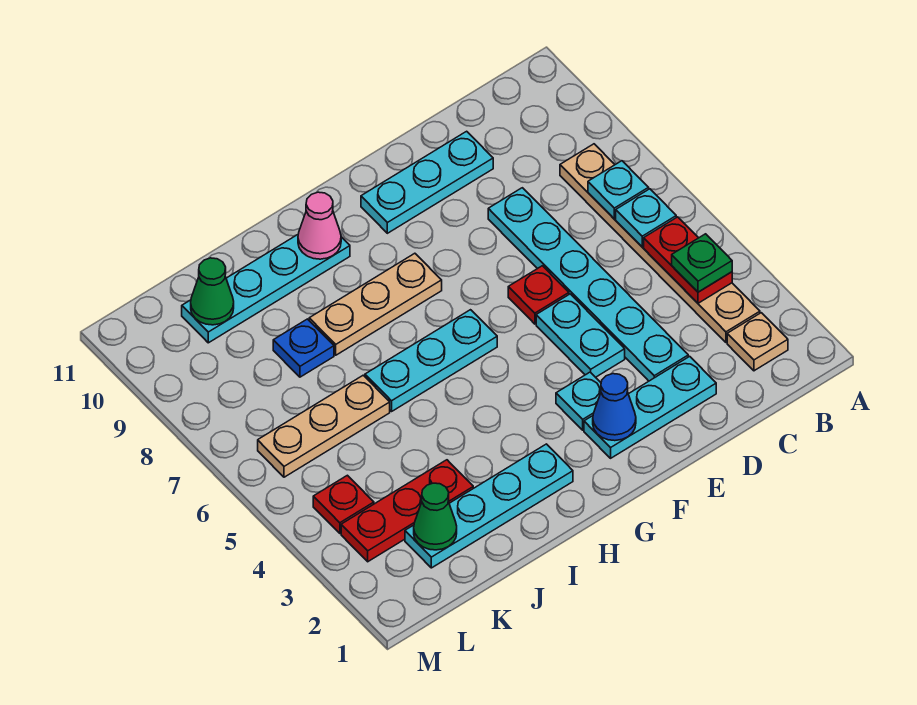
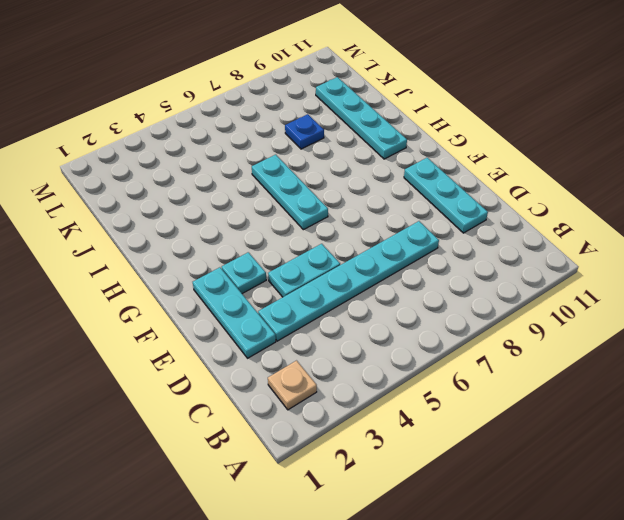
none -> tan 1x6 plate [560,144,760,343]
none -> red 1x1 plate [508,266,569,324]
none -> tan 1x3 plate [309,253,442,355]

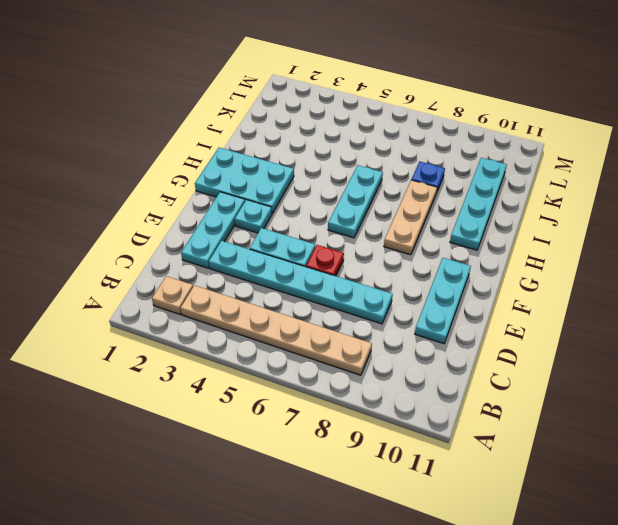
cyan 2x3 plate [195,148,294,214] -> cyan 1x4 plate [405,444,573,568]
none -> red 1x3 plate [341,460,473,562]
none -> tan 1x3 plate [258,375,390,477]
none -> red 1x1 plate [313,475,374,533]

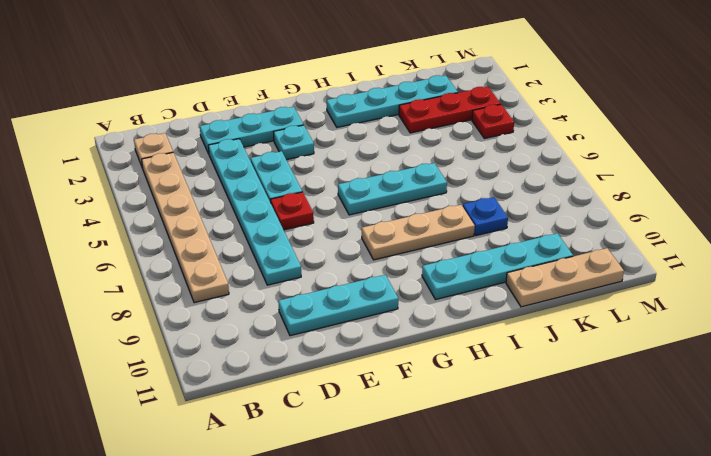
tan 1x3 plate [506,248,624,307] -> tan 1x3 plate moved to [258,375,390,477]
none -> red 1x2 plate [644,217,732,303]
none -> cyan 1x1 plate [616,189,676,247]
none -> cyan 1x1 plate [588,161,649,219]

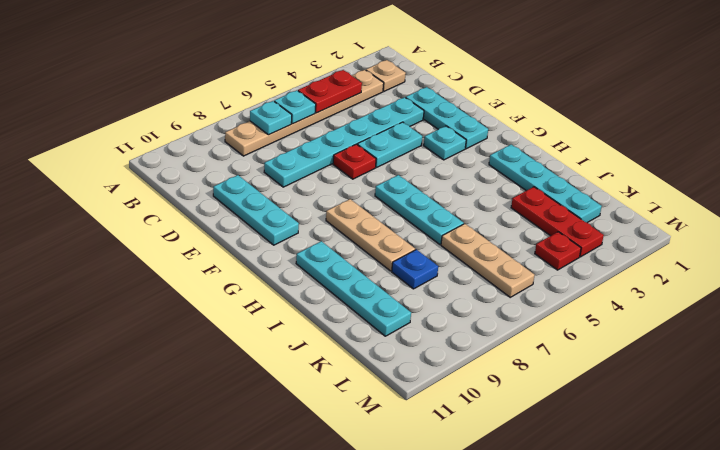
none -> blue 1x1 cone [593,374,636,441]
none -> pink 1x1 cone [298,192,341,259]
none -> green 1x1 cone [414,483,457,550]

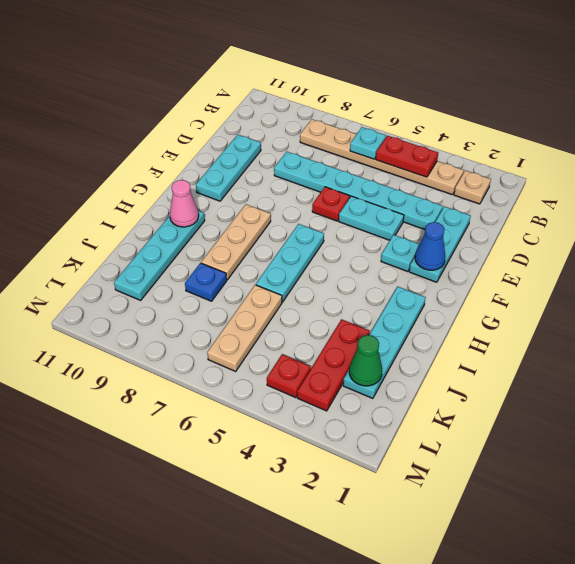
none -> cyan 1x1 plate [588,161,649,219]
none -> green 1x1 cone [191,258,234,325]
none -> green 1x1 plate [672,234,732,292]

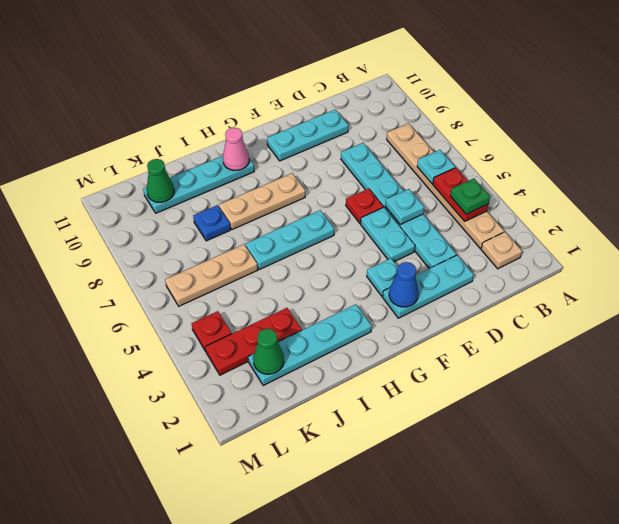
cyan 1x1 plate [385,189,424,224] -> cyan 1x1 plate moved to [588,161,649,219]

